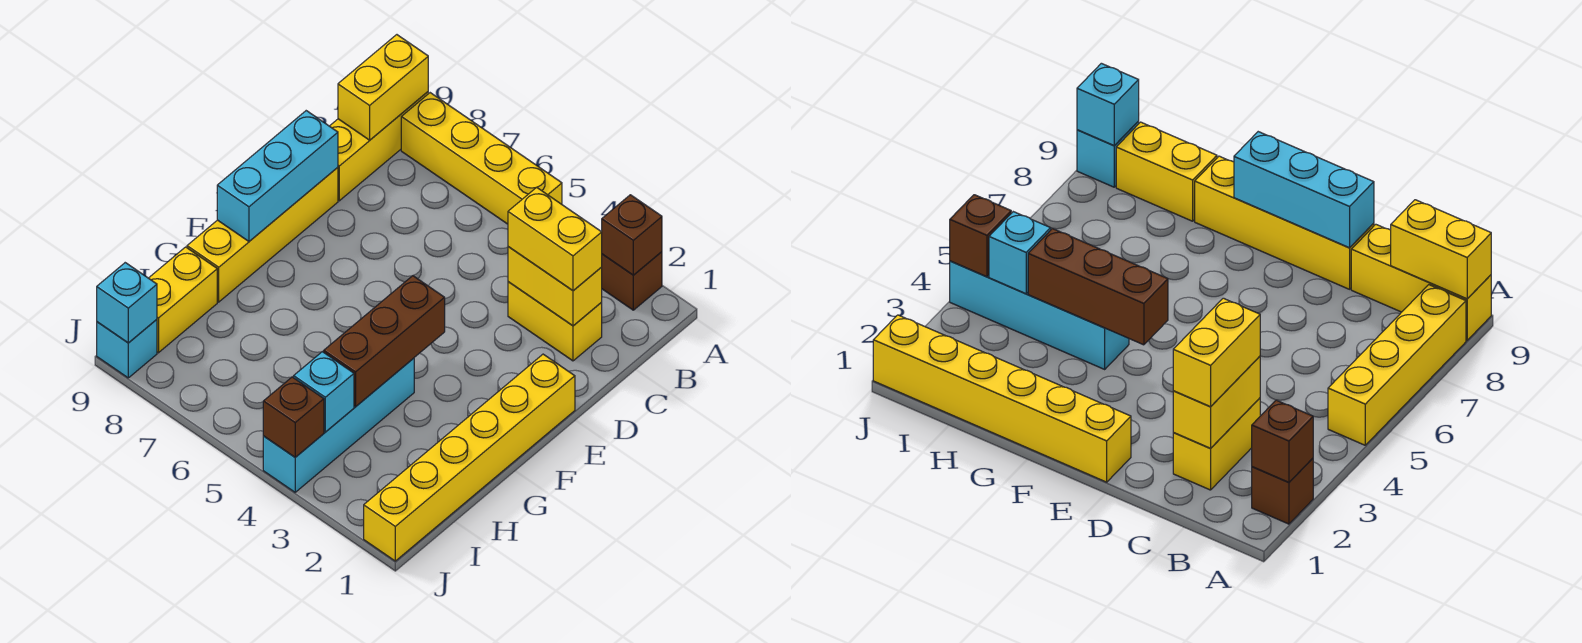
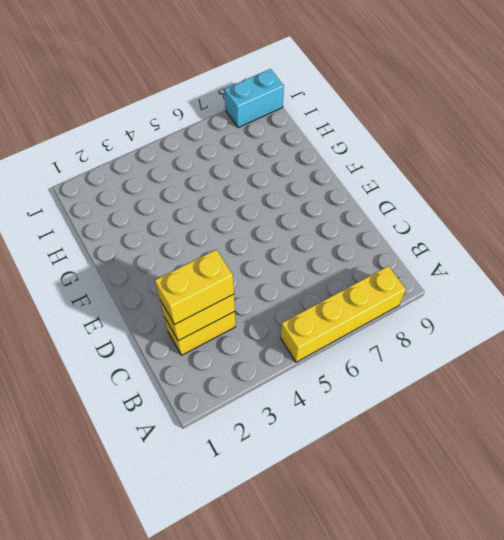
cyan 1x2 brick [225,69,284,128] -> cyan 1x1 brick [97,319,157,378]
none -> brown 1x1 brick [602,252,662,310]
none -> yellow 1x3 brick [330,92,428,201]
none -> yellow 1x4 brick [187,167,338,302]

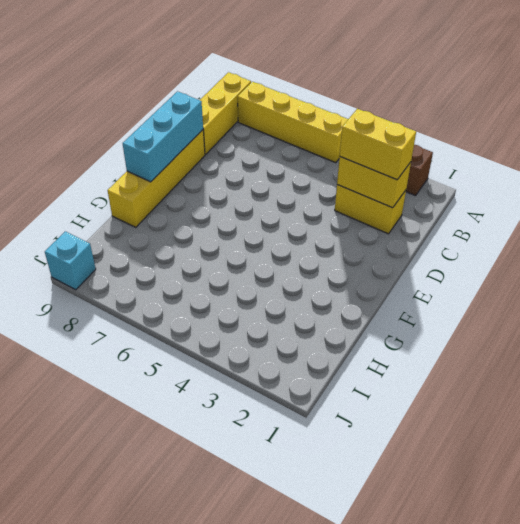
none -> yellow 1x6 brick [364,354,575,561]
none -> cyan 1x4 brick [263,358,414,492]
none -> yellow 1x2 brick [149,247,217,353]

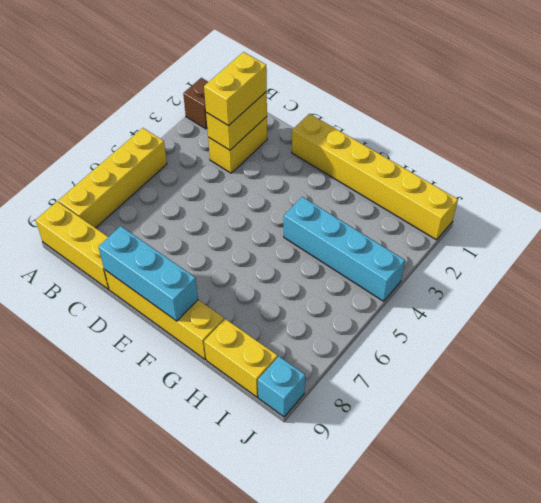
none -> brown 1x1 brick [602,195,662,275]
none -> yellow 1x2 brick [338,35,428,140]
none -> brown 1x3 brick [324,276,445,407]

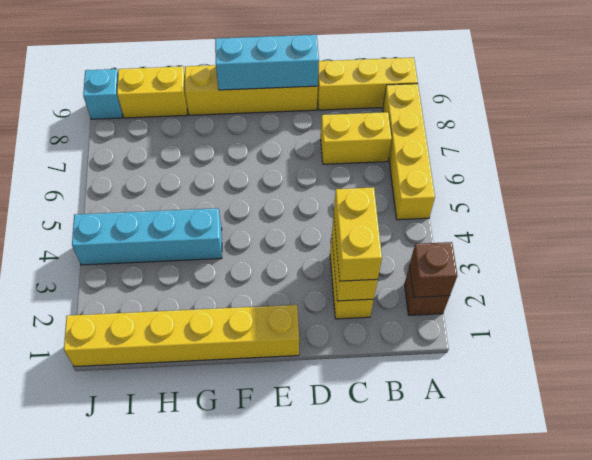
yellow 1x2 brick [321,112,392,164] -> yellow 1x2 brick moved to [338,35,428,140]
none -> brown 1x3 brick [324,276,445,407]
none -> cyan 1x1 brick [294,352,354,432]
none -> brown 1x1 brick [263,377,324,457]

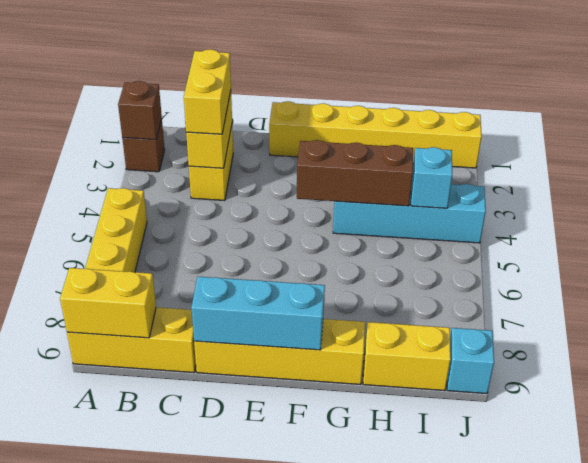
none -> brown 1x1 brick [263,377,324,457]
none -> cyan 1x1 brick [97,263,157,343]

